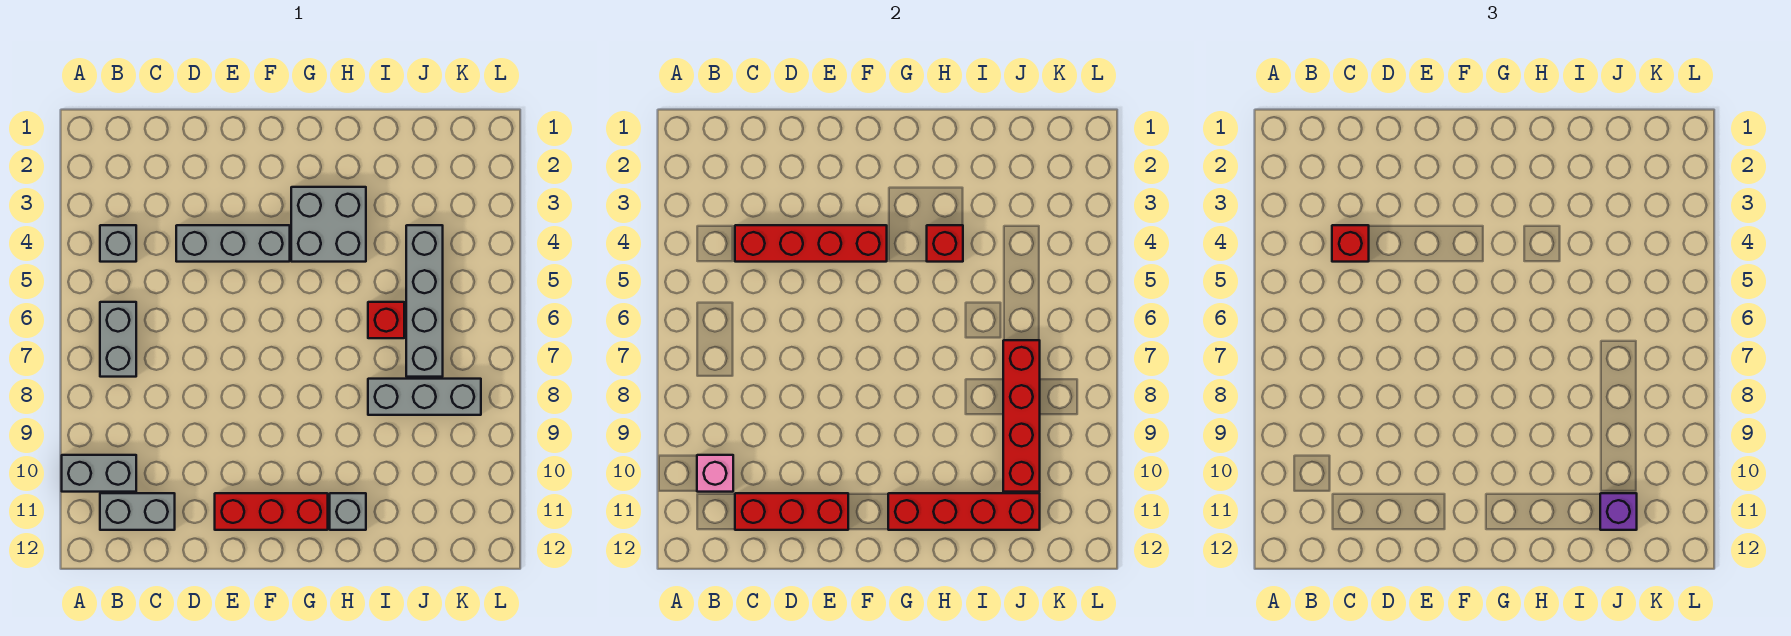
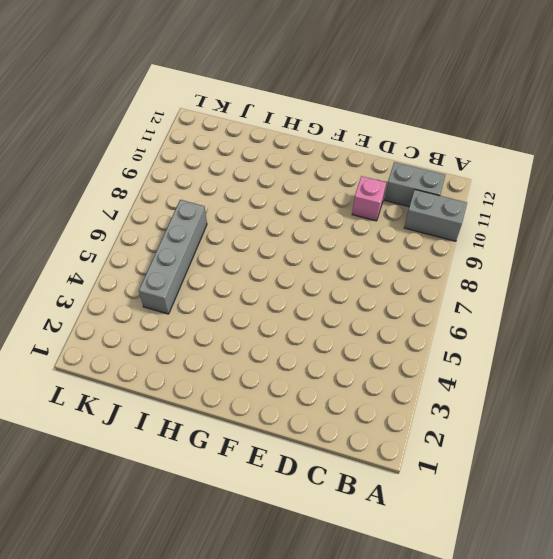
pink 1x1 brick [352,176,386,221] -> pink 1x1 brick moved to [697,455,733,492]
none -> grey 1x1 brick [100,225,136,262]
none -> grey 1x2 brick [100,302,136,377]
none -> grey 1x3 brick [176,225,290,262]

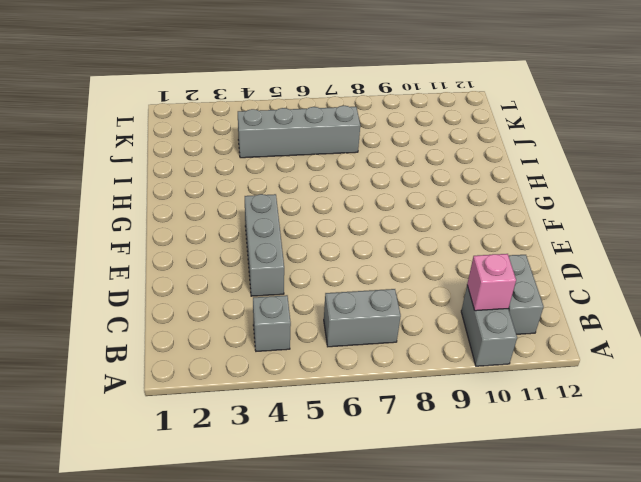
none -> red 1x3 brick [215,493,328,530]
none -> grey 2x2 brick [291,187,366,262]
none -> grey 1x1 brick [330,493,366,530]

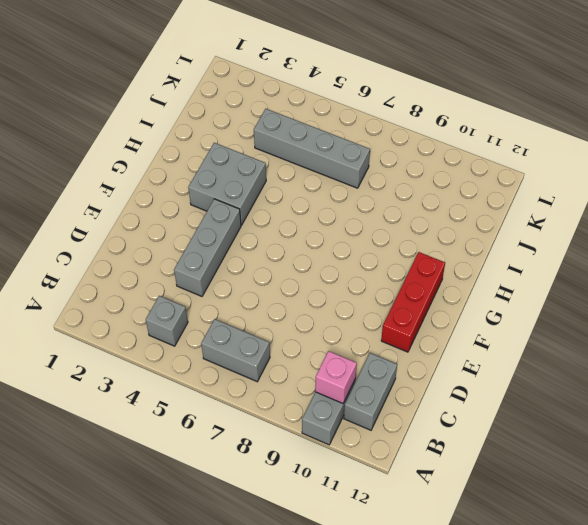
none -> grey 1x1 brick [330,493,366,530]
none -> red 1x1 brick [368,302,404,338]
none -> grey 1x3 brick [368,379,481,415]

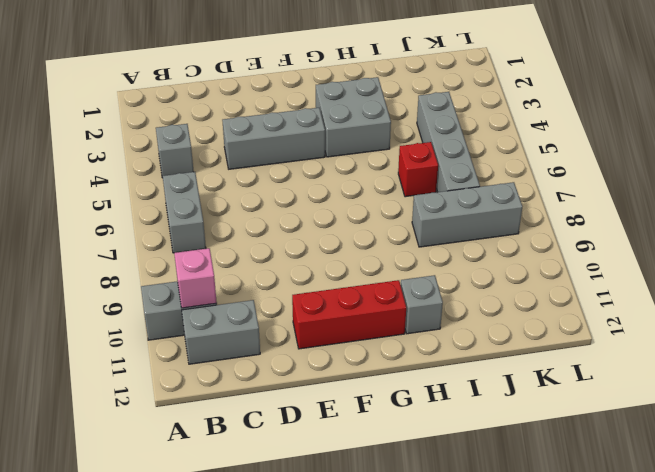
none -> red 1x4 brick [735,225,887,262]
none -> red 1x3 brick [735,493,848,530]
none -> red 1x4 brick [888,493,1040,530]

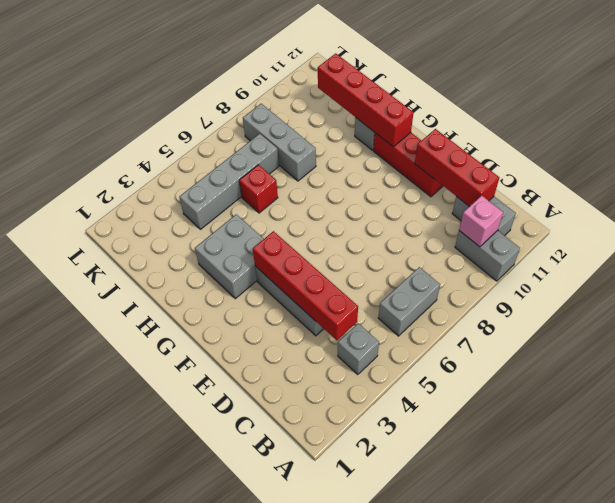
none -> red 1x1 brick [927,225,963,262]
none -> red 1x4 brick [1003,340,1040,492]
none -> red 1x1 brick [1332,225,1369,262]

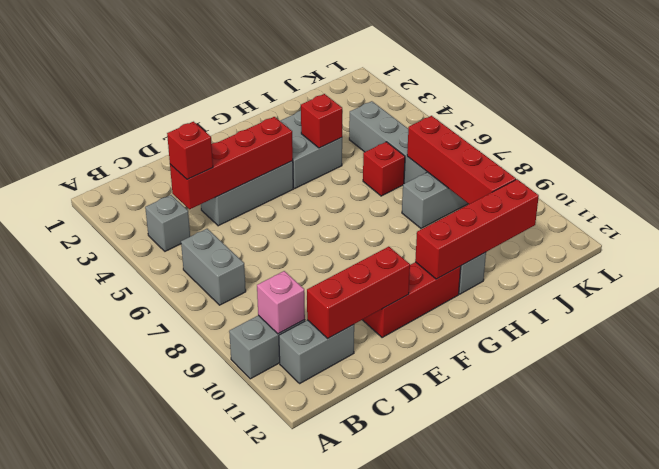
none -> purple 1x1 brick [1600,493,1637,530]

